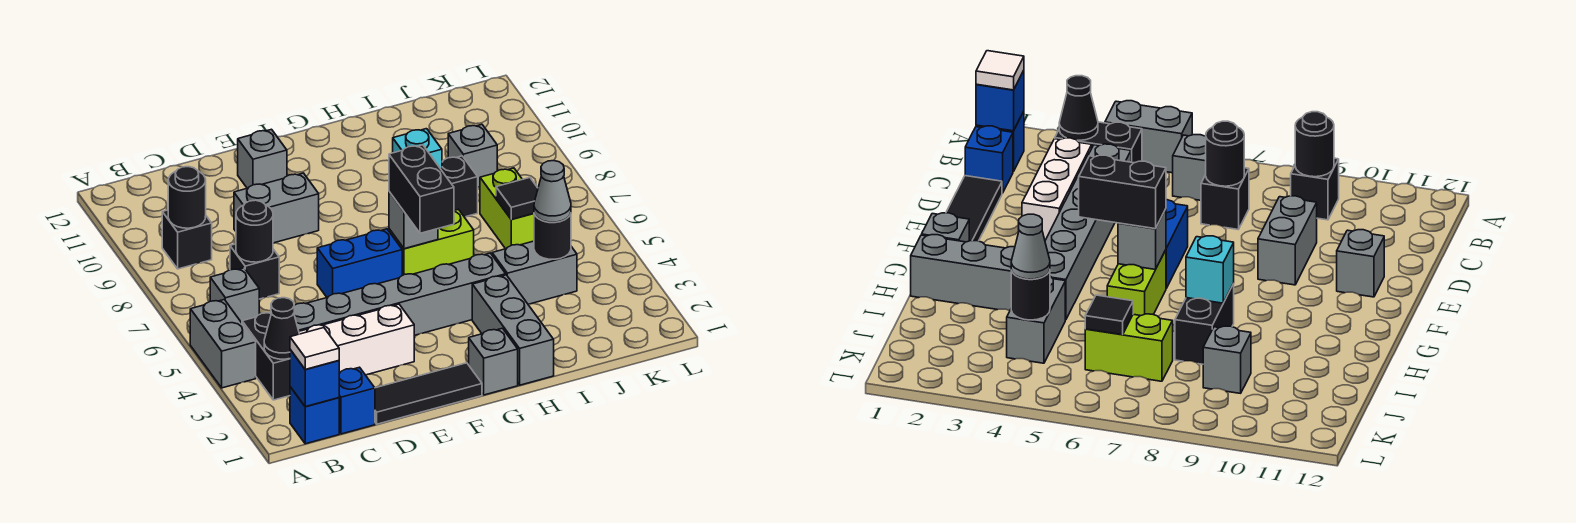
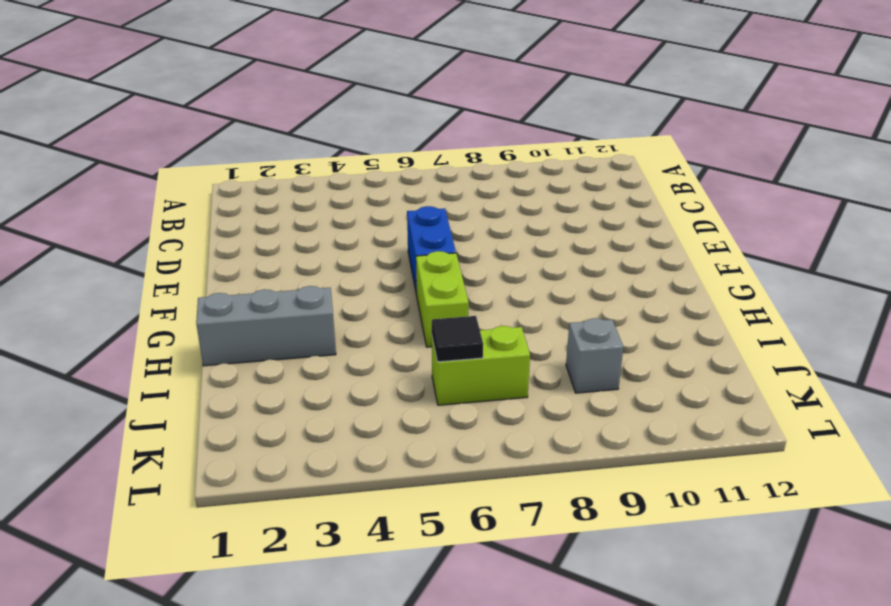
none -> grey 1x2 brick [190,300,256,388]
none -> blue 1x1 brick [290,387,339,444]
none -> black 1x2 brick [242,313,290,400]
none -> grey 1x1 brick [210,268,259,323]

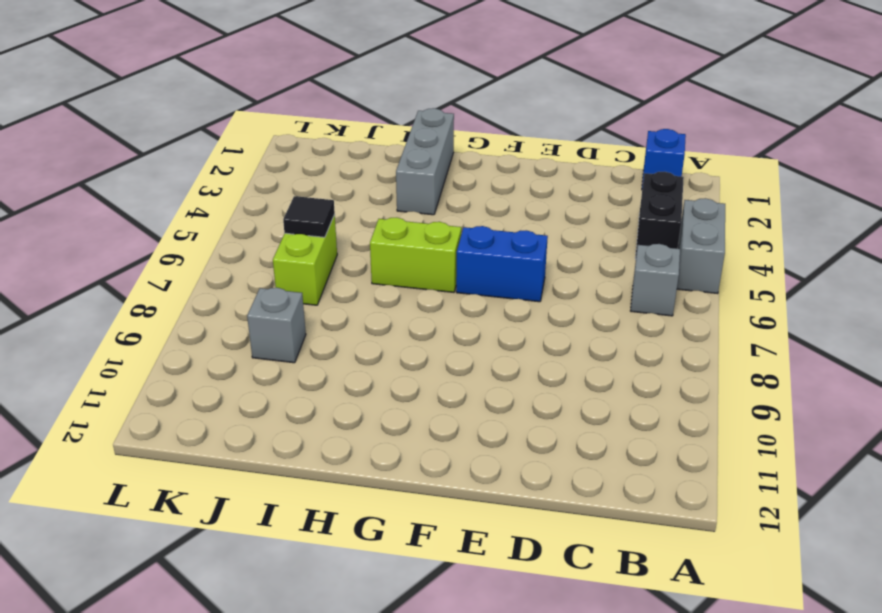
none -> black 1x1 brick [162,210,212,269]
none -> blue 1x1 brick [339,367,375,434]
none -> white 1x3 brick [299,304,414,375]
none -> grey 1x6 brick [294,253,506,335]

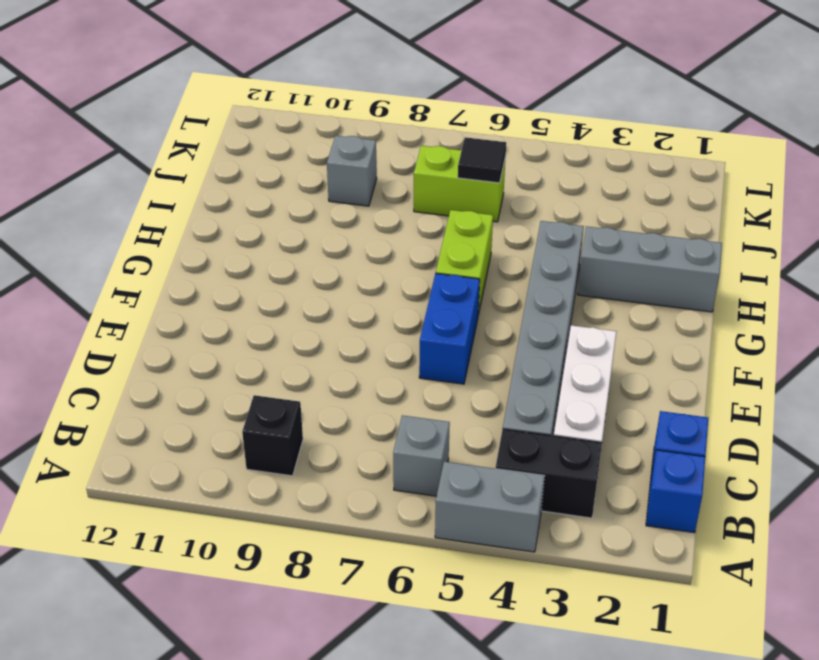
none -> black 1x1 brick [230,244,279,299]
none -> black 1x3 tile [375,363,482,424]
none -> grey 1x2 brick [234,173,319,243]
none -> grey 1x1 brick [238,129,287,188]

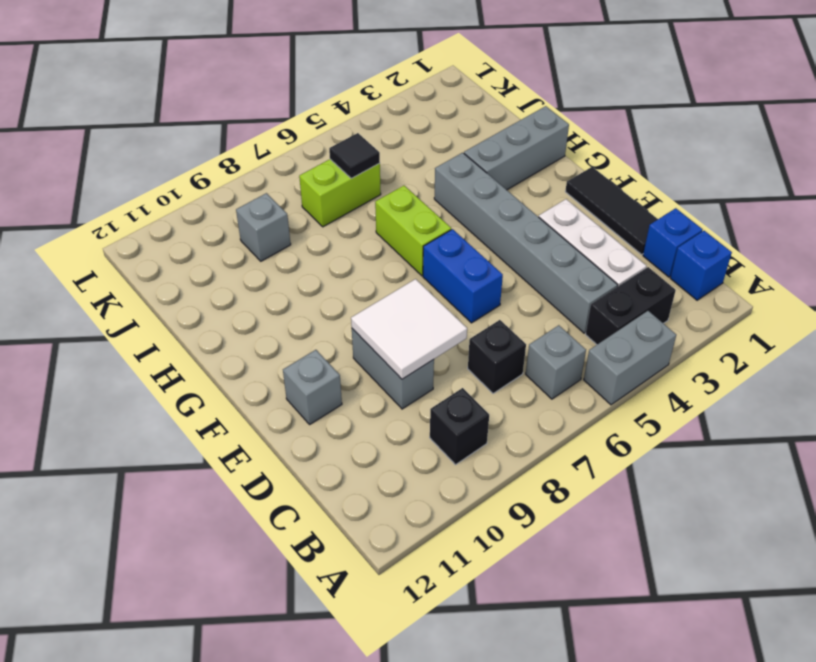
white 2x2 tile [351,279,467,379] -> none
none -> grey 1x1 brick [469,328,518,395]
none -> black 1x2 brick [442,156,478,217]
none -> grey 1x2 brick [492,241,577,304]
none -> blue 1x1 brick [290,350,339,407]

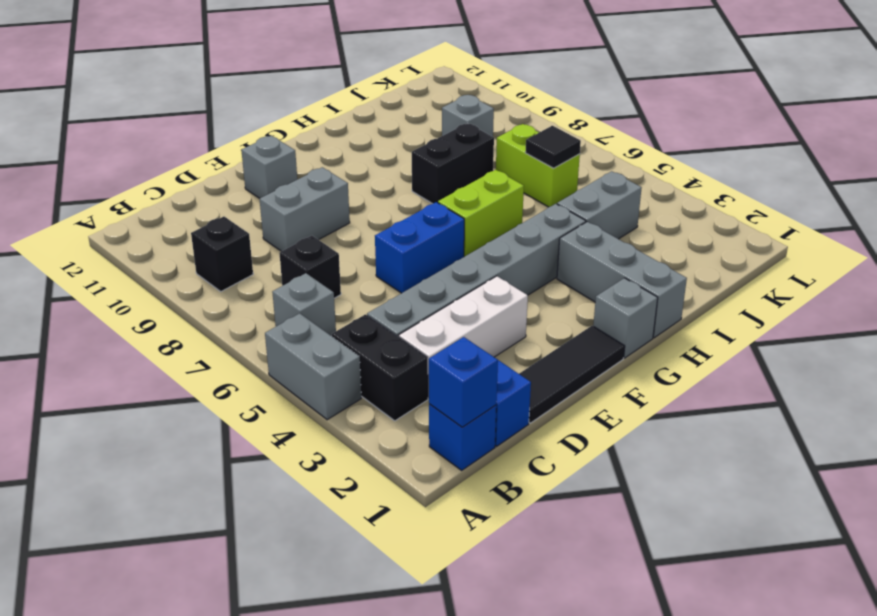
none -> black 1x1 cone [264,298,299,359]
none -> black 1x1 round brick [168,167,206,228]
none -> black 1x1 round brick [236,200,273,262]
none -> grey 1x1 brick [389,192,438,249]

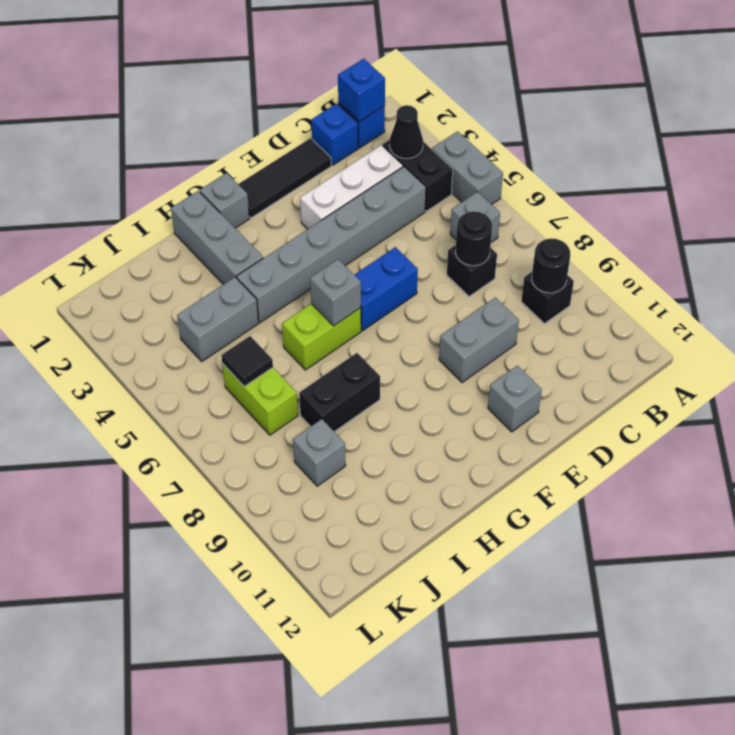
none -> cyan 1x1 brick [393,129,442,170]
none -> black 1x1 round brick [534,214,571,259]
none -> white 1x1 tile [290,328,339,369]
none -> black 1x2 brick [389,145,454,233]

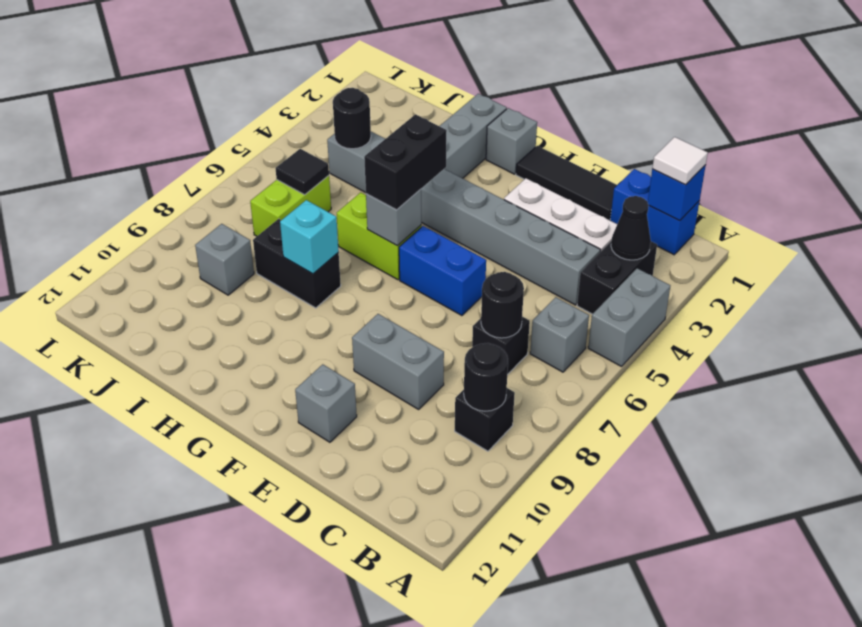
none -> grey 1x1 cone [534,161,571,222]

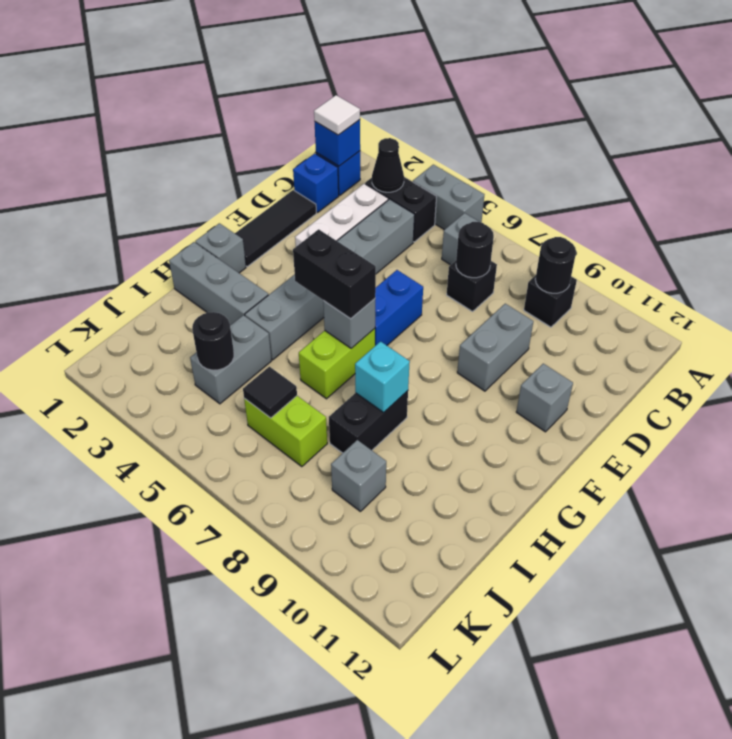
none -> grey 1x1 cone [534,161,571,222]

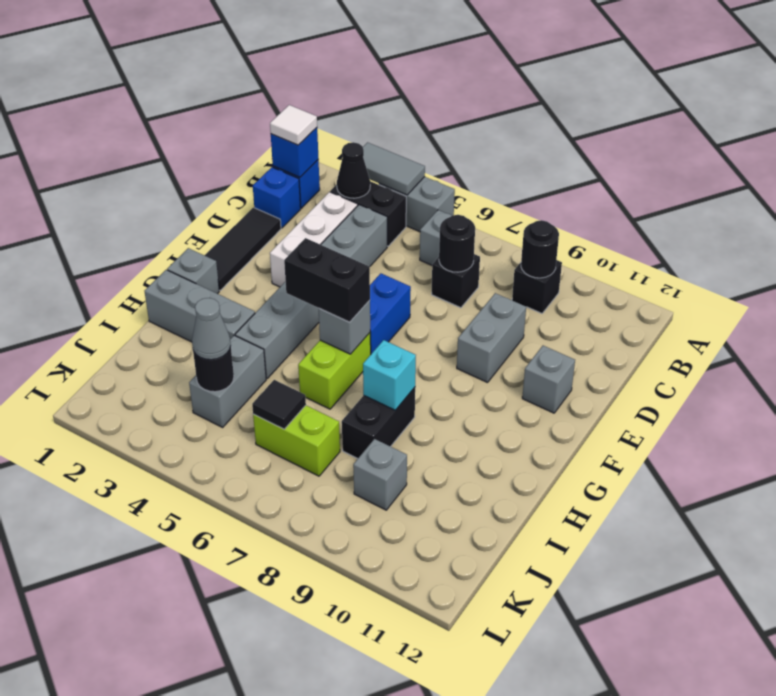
grey 1x2 tile [363,142,425,195] -> none

